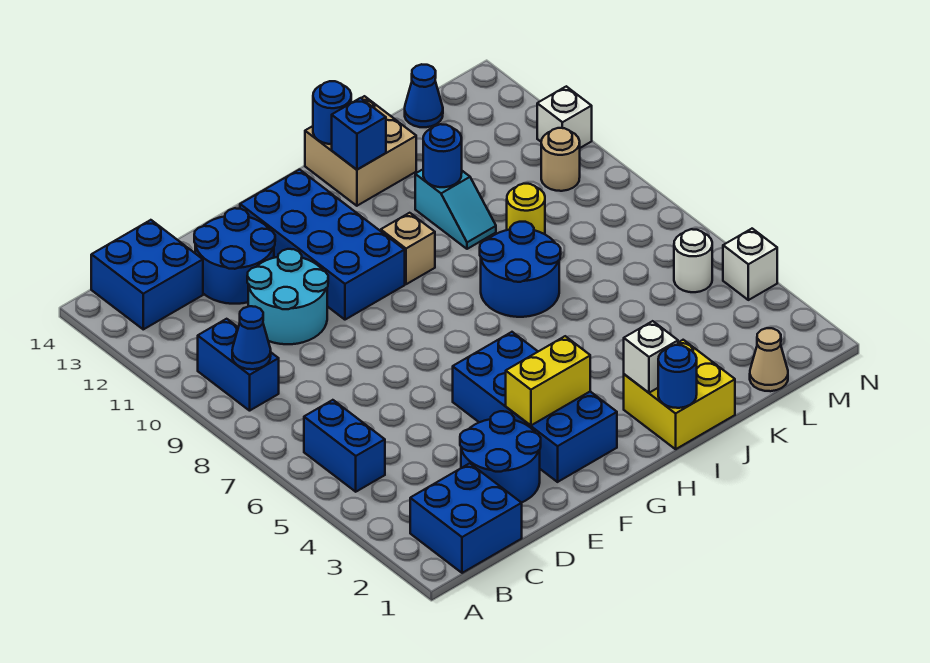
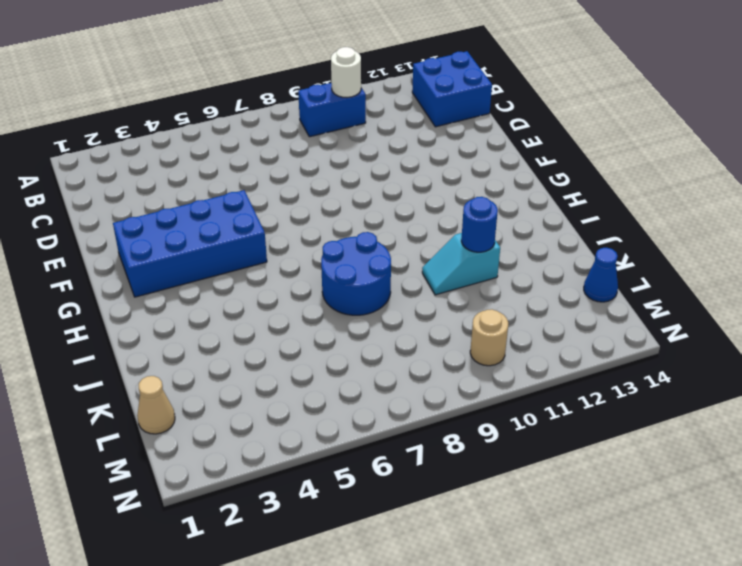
white 1x1 round brick [331,47,361,97] -> white 1x1 round brick moved to [674,229,712,292]
none -> blue 2x2 brick [410,463,522,573]
none -> blue 1x2 brick [304,400,385,492]
none -> blue 2x2 round brick [460,411,541,503]

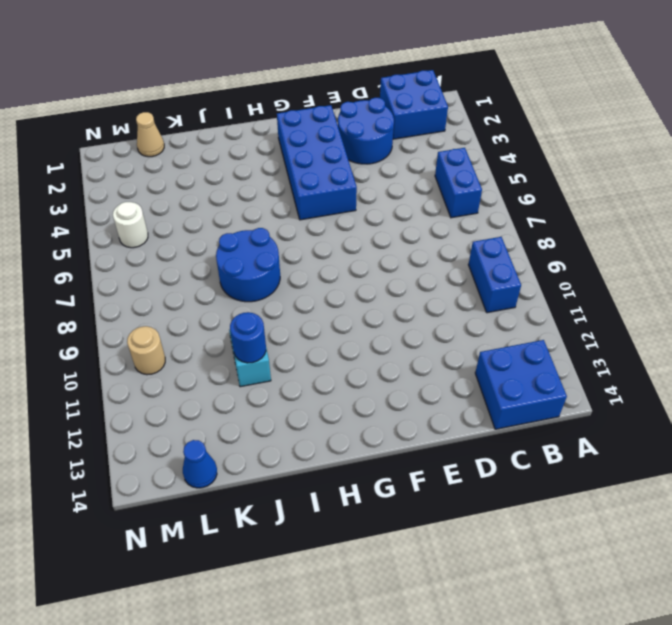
none -> cyan 2x2 round brick [247,249,328,344]
none -> blue 2x2 round brick [194,208,275,304]
none -> blue 2x4 brick [240,170,405,320]

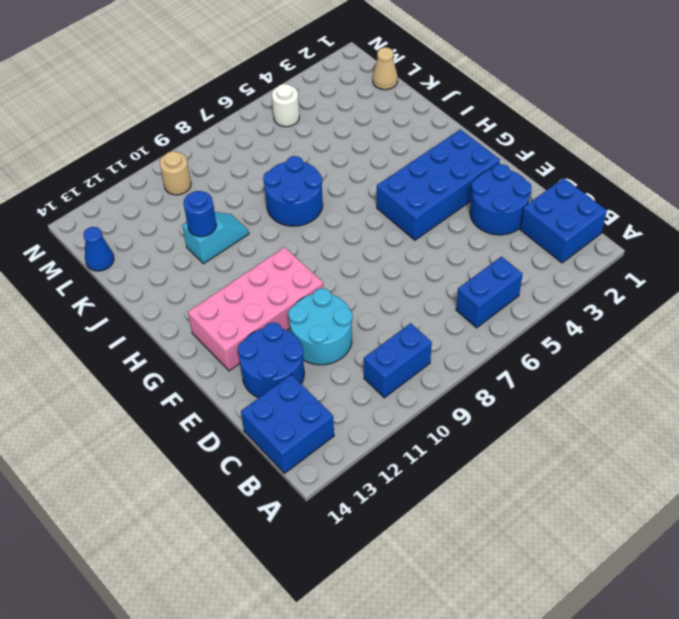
pink 2x4 brick [188,247,323,371] -> blue 2x4 brick [240,170,405,320]
none -> tan 1x1 brick [381,213,435,284]
none -> yellow 2x2 brick [624,340,735,449]
none -> tan 2x2 brick [305,96,416,206]

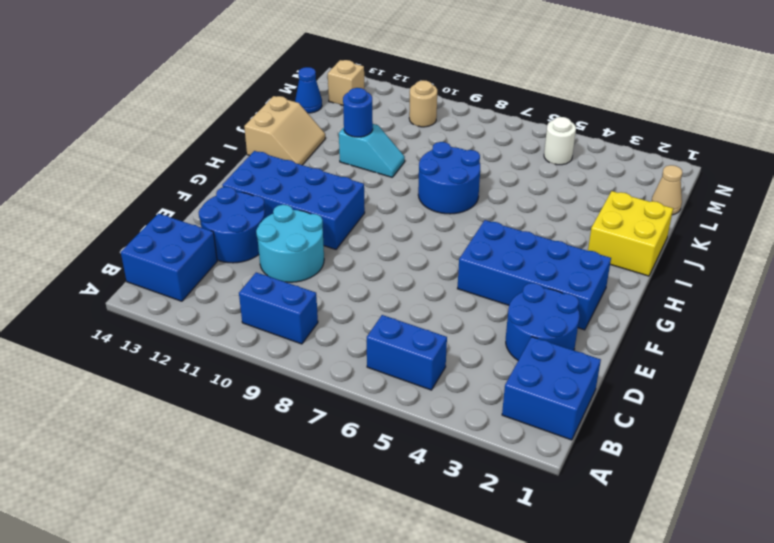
tan 2x2 slope [244,96,325,165] -> tan 2x2 brick [305,96,416,206]
tan 1x1 brick [328,60,364,105] -> tan 1x1 brick moved to [381,213,435,284]
none -> yellow 1x1 round brick [507,184,545,234]
none -> white 1x1 brick [723,229,777,300]
none -> white 1x1 brick [537,86,592,148]

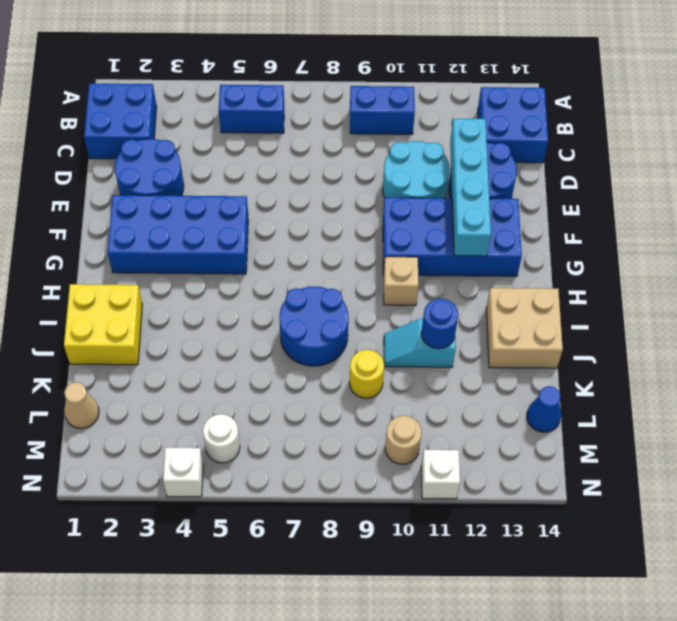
cyan 1x4 brick [450,119,491,256] -> none
none -> blue 1x1 cone [232,306,271,369]
none -> yellow 1x2 brick [506,336,590,425]
none -> blue 1x1 round brick [658,345,697,408]

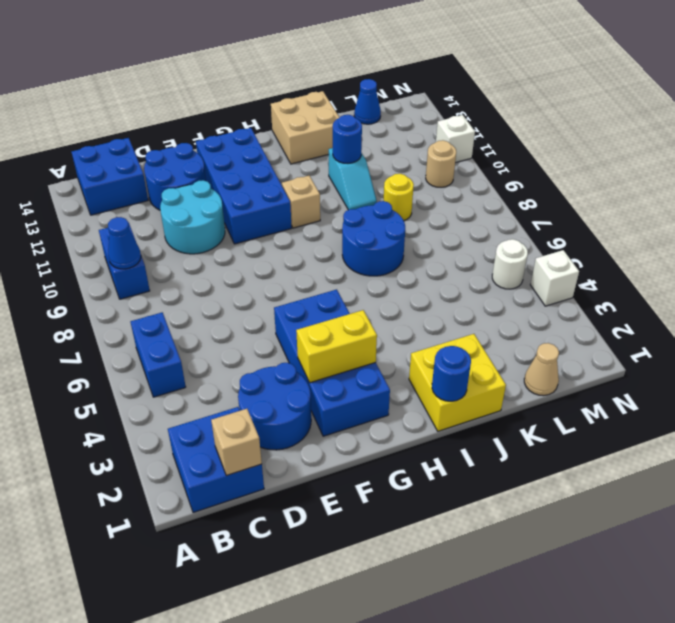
tan 1x1 brick [211,409,262,476] -> none
none -> white 1x1 brick [624,321,678,393]
none -> blue 1x1 brick [332,98,386,170]
none -> blue 1x1 round brick [313,81,351,144]

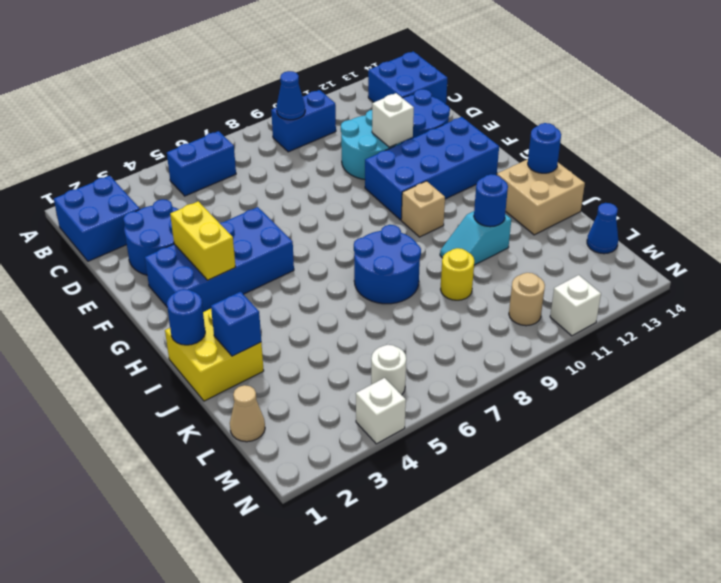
white 1x1 brick [372,93,414,147] -> white 1x1 brick moved to [624,321,678,393]
blue 1x1 brick [211,292,261,356] -> blue 1x1 brick moved to [332,98,386,170]

